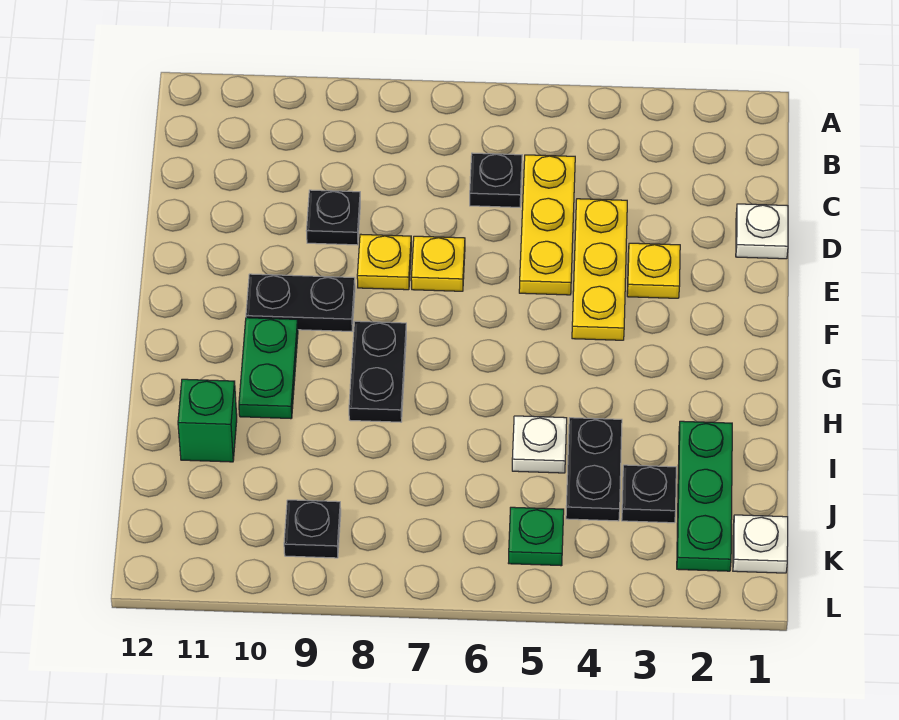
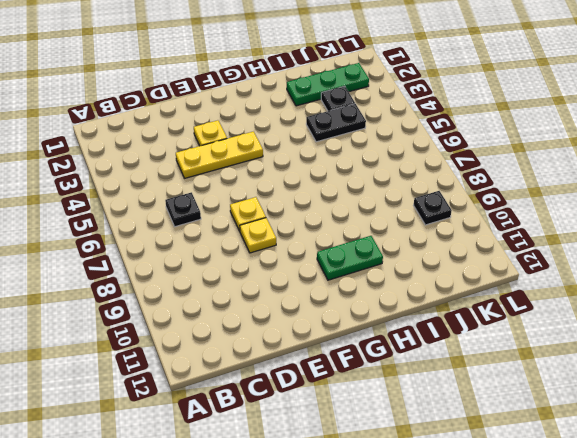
none -> yellow 1x3 plate [519,155,575,295]
none -> white 1x1 plate [736,204,788,259]
none -> black 1x1 plate [307,190,360,245]

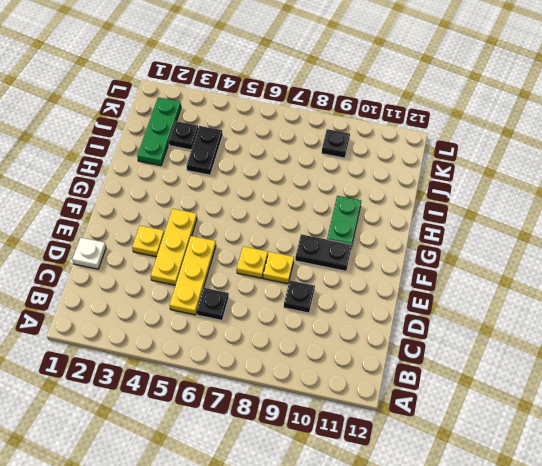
none -> black 1x2 plate [349,321,406,422]
none -> white 1x1 plate [512,416,567,473]
none -> green 1x1 brick [178,379,237,462]

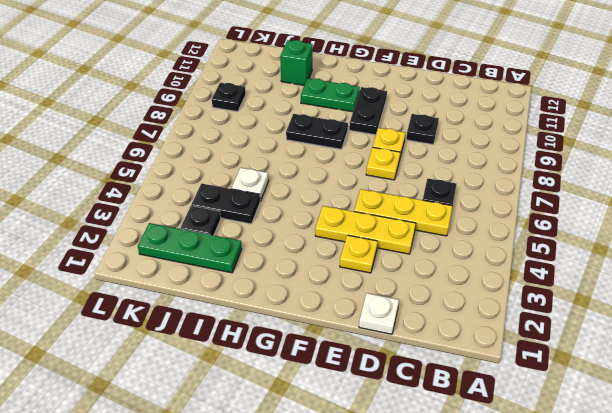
none -> white 1x1 plate [733,515,788,573]
none -> green 1x1 plate [509,507,564,566]

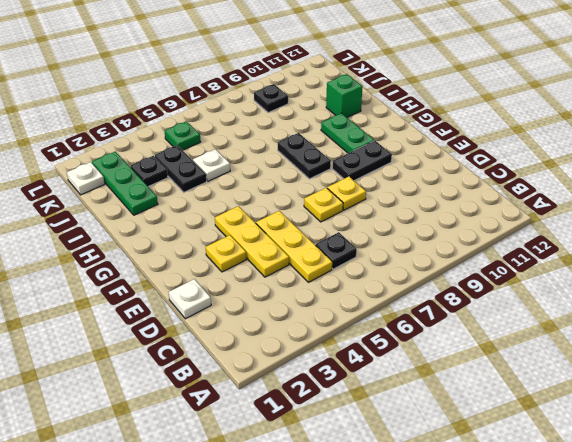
none -> black 1x1 plate [307,190,360,245]

